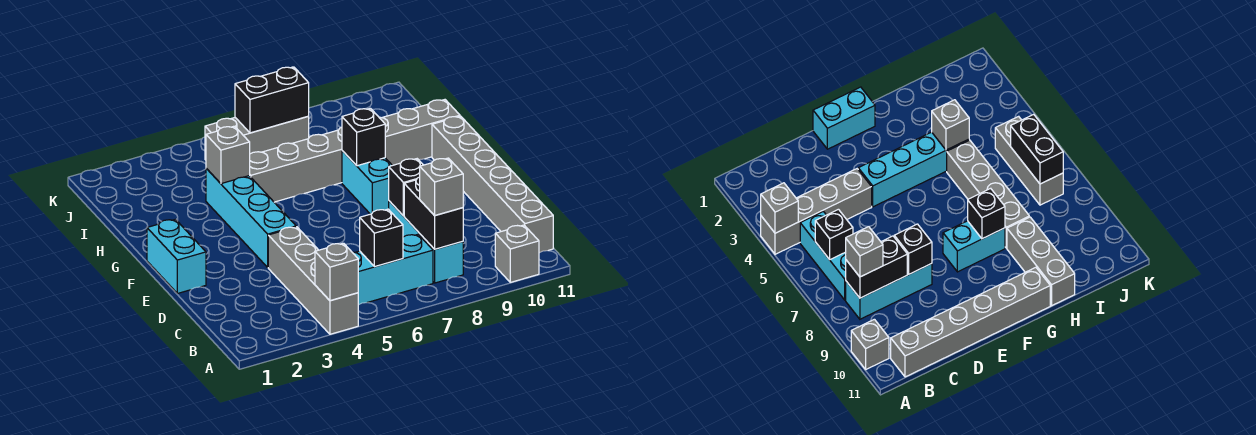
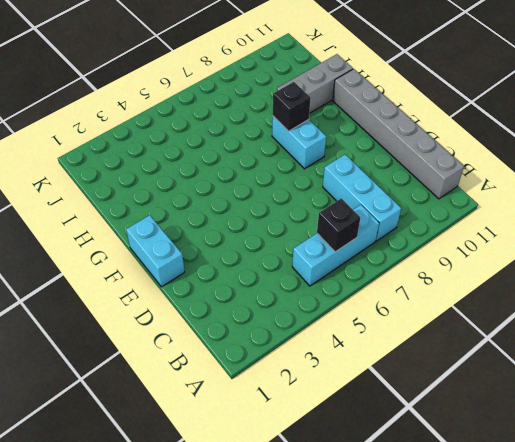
none -> grey 1x4 brick [268,227,358,334]
none -> grey 1x1 brick [495,225,539,282]
none -> cyan 1x4 brick [206,168,296,267]

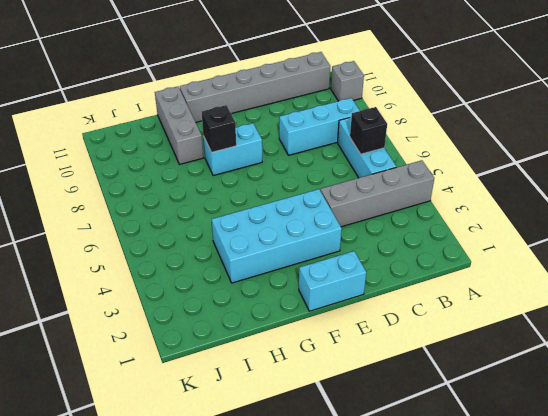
cyan 2x4 brick [212,189,342,283] -> cyan 1x4 brick [206,168,296,267]
none -> grey 1x4 brick [250,127,342,202]
none -> grey 1x3 brick [205,117,309,160]
none -> grey 1x1 brick [315,243,358,301]

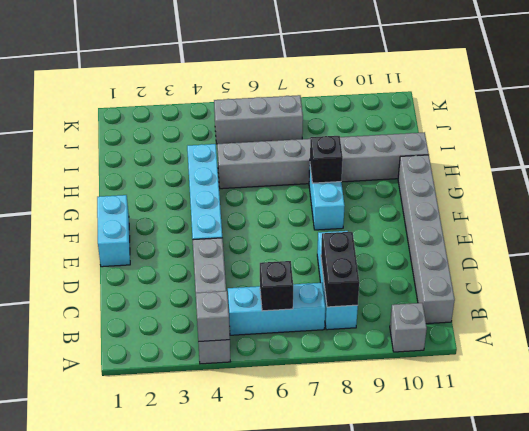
none -> black 1x1 brick [389,159,423,216]
none -> grey 1x1 brick [206,126,250,184]
none -> black 1x2 brick [235,67,309,133]

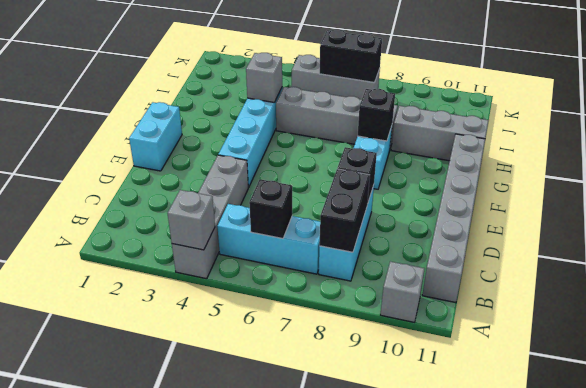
none -> grey 1x1 brick [420,158,463,216]

